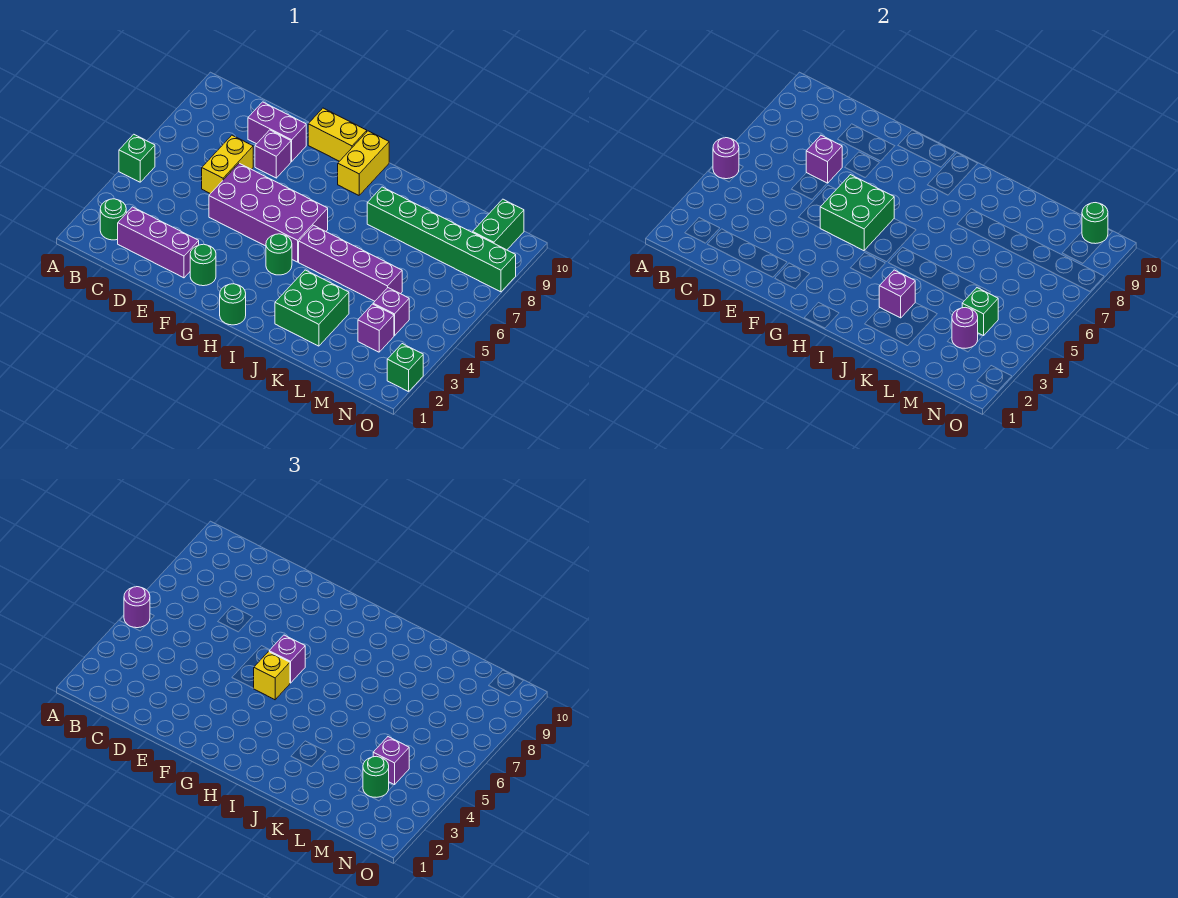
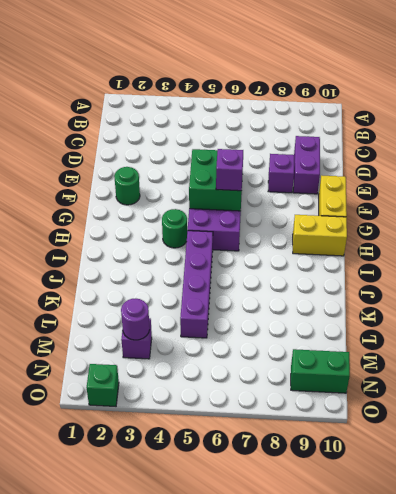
none -> green 1x1 brick [119,134,155,182]
none -> green 1x1 round brick [100,199,126,240]
none -> purple 1x3 brick [118,207,199,278]
none -> yellow 1x2 brick [202,135,253,194]

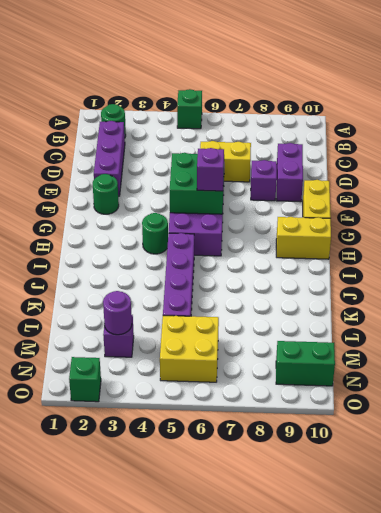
yellow 2x2 brick [160,316,219,382] -> none
none -> green 1x1 round brick [220,284,246,325]
none -> green 2x2 brick [275,270,349,346]
none -> green 1x6 brick [367,187,516,292]
none -> purple 1x1 brick [373,288,409,336]

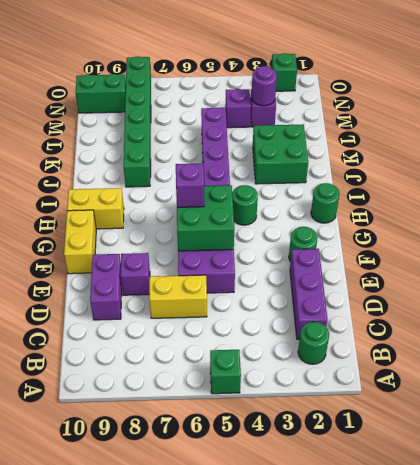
none -> purple 1x1 round brick [713,138,739,179]
none -> purple 1x1 brick [806,135,842,183]
none -> purple 1x1 brick [879,270,915,318]
none -> green 1x1 brick [962,288,998,336]

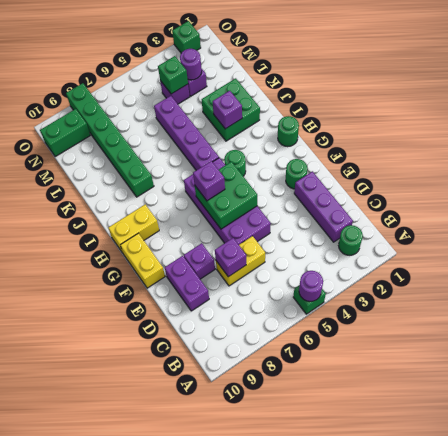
none -> green 1x1 round brick [1082,203,1108,244]
none -> purple 1x1 round brick [124,587,150,628]
none -> yellow 1x1 brick [253,652,290,700]
none -> green 1x1 round brick [363,756,389,797]

